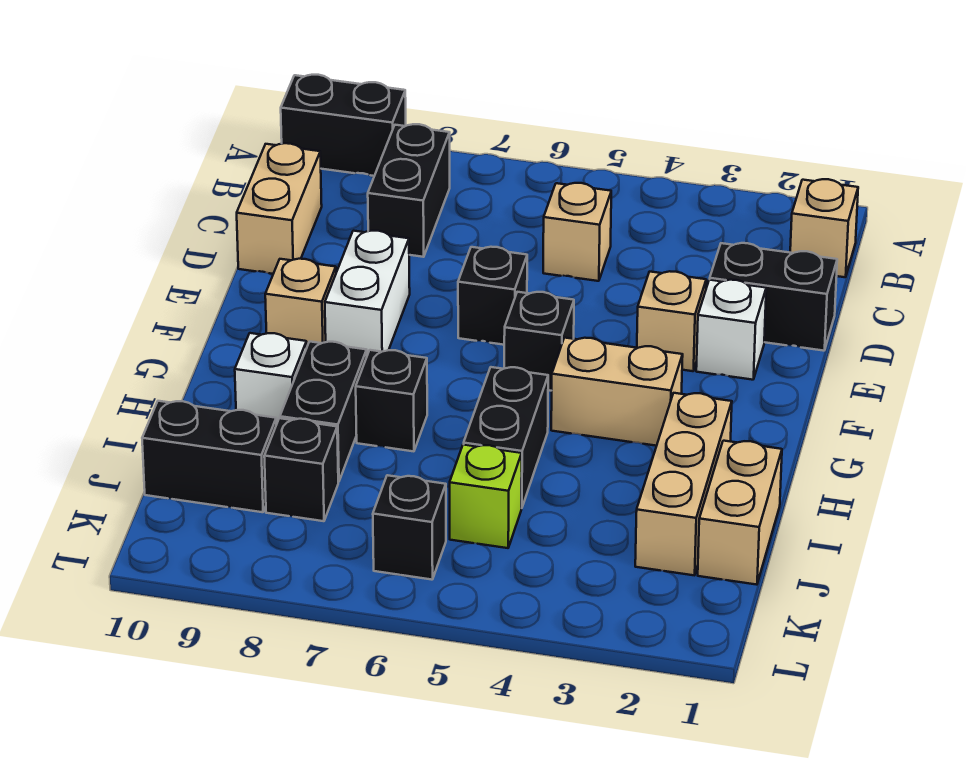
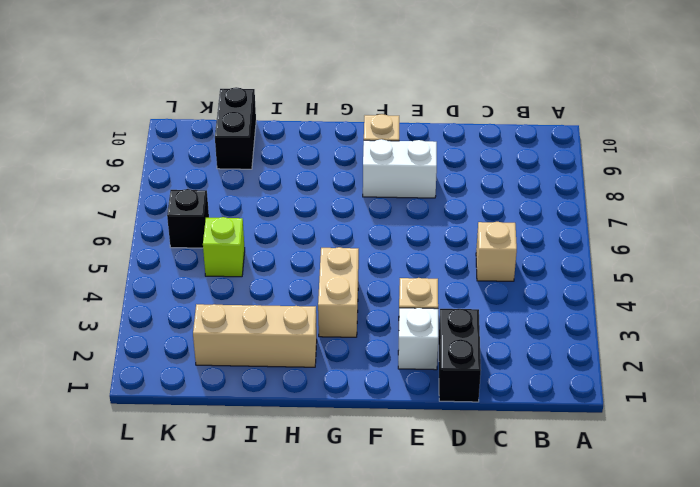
none -> black 1x2 brick [281,75,406,176]
none -> tan 1x1 brick [790,179,858,277]
none -> black 1x2 brick [368,124,450,257]

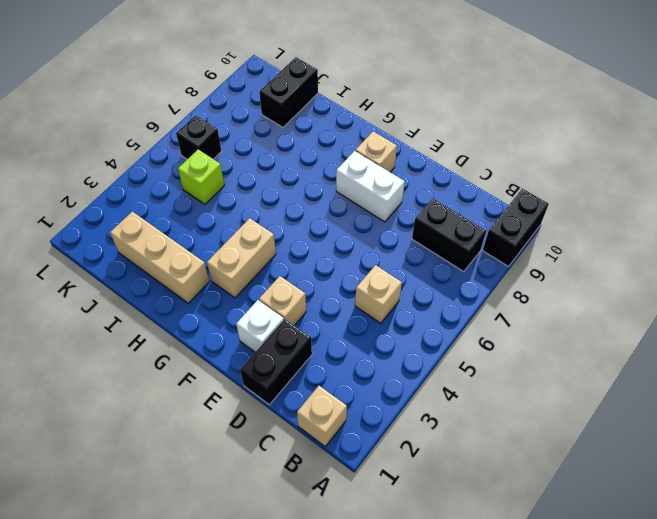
none -> tan 1x2 brick [237,143,322,274]
none -> black 1x1 brick [458,247,527,345]
none -> black 1x1 brick [504,292,574,391]

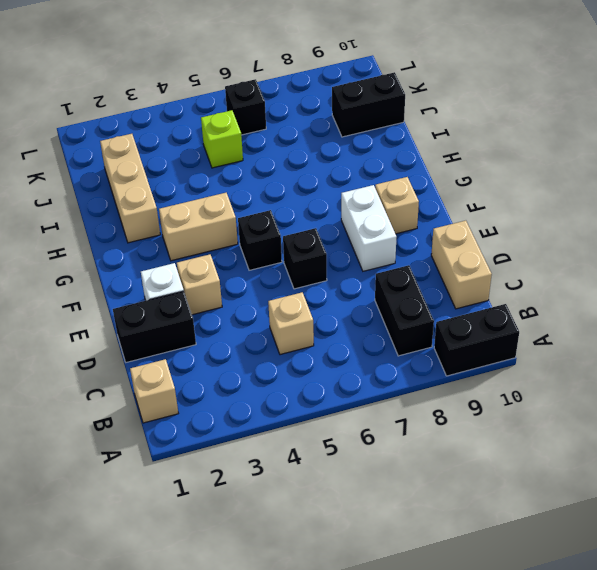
none -> black 1x2 brick [464,367,548,508]
none -> black 1x1 brick [356,350,427,451]
none -> black 1x2 brick [280,342,367,482]

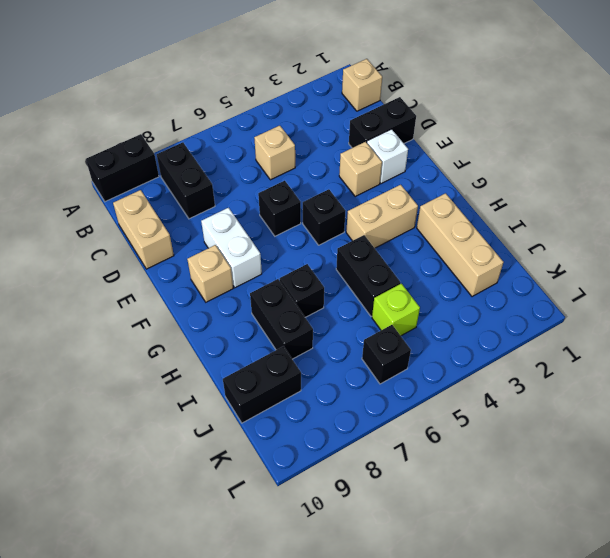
none -> white 1x1 brick [235,333,307,425]
none -> tan 1x2 brick [698,441,782,585]
none -> black 1x1 brick [264,418,338,521]

